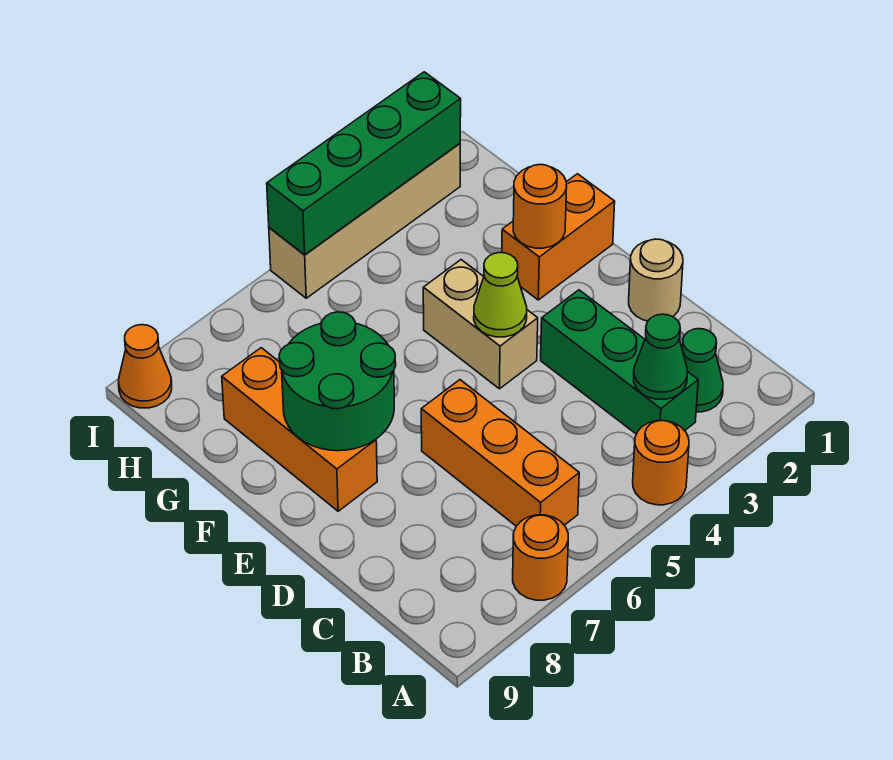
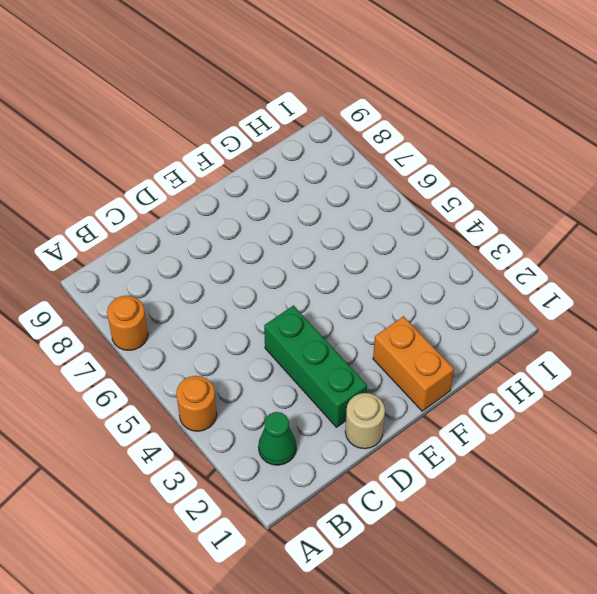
green 1x3 brick [264,305,367,427] -> green 1x3 brick turned to [541,290,698,434]
none -> orange 1x3 brick [421,380,579,526]
none -> tan 1x2 brick [423,260,538,389]
none -> orange 1x3 brick [222,348,377,511]

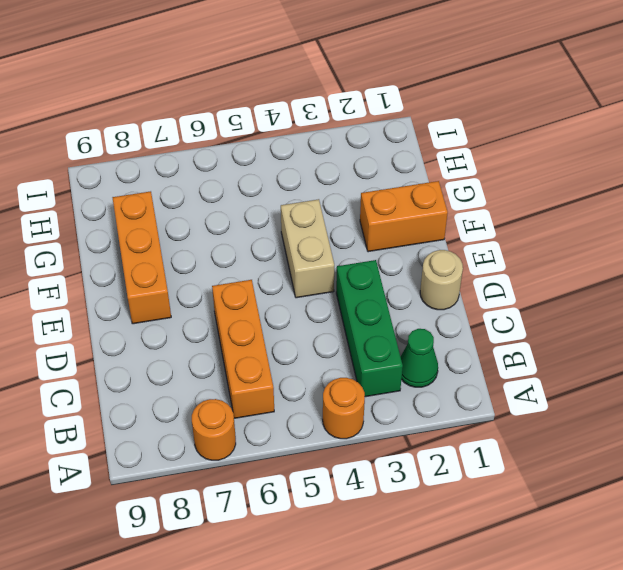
none -> tan 1x4 brick [269,144,460,298]
none -> orange 1x1 cone [118,325,172,408]
none -> green 1x1 cone [634,314,687,399]

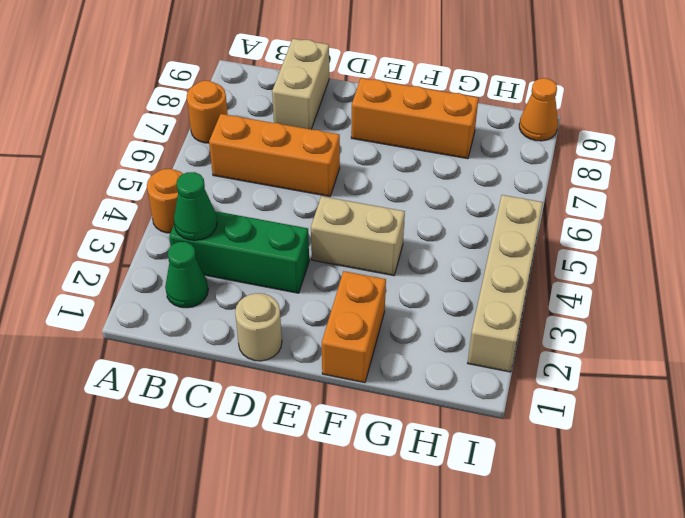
tan 1x2 brick [272,39,329,129] -> none
none -> lime 1x1 cone [474,253,527,337]
none -> green 2x2 round brick [279,312,396,451]
none -> orange 1x1 round brick [513,165,567,248]

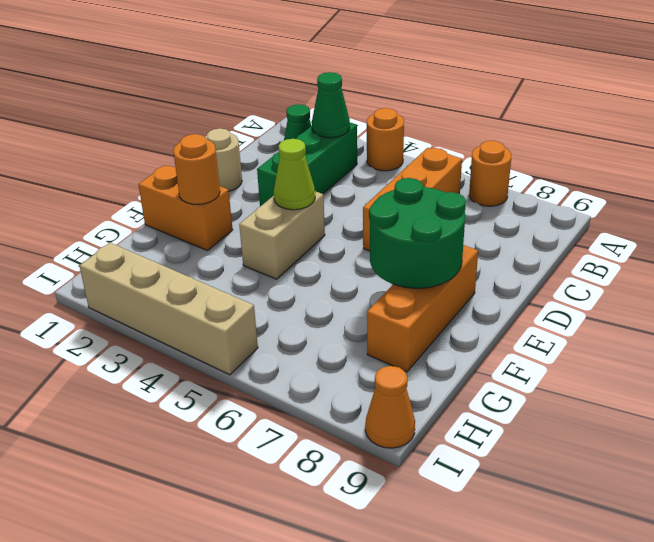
none -> green 1x4 brick [267,72,461,255]

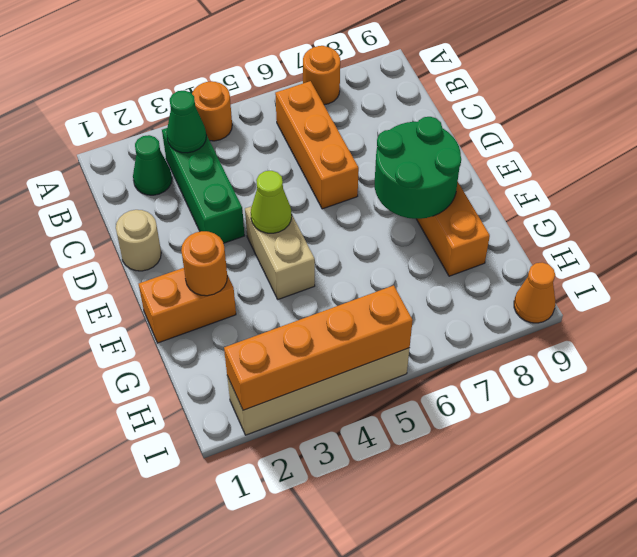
orange 1x4 brick [224,285,413,410] -> green 1x4 brick [267,72,461,255]

